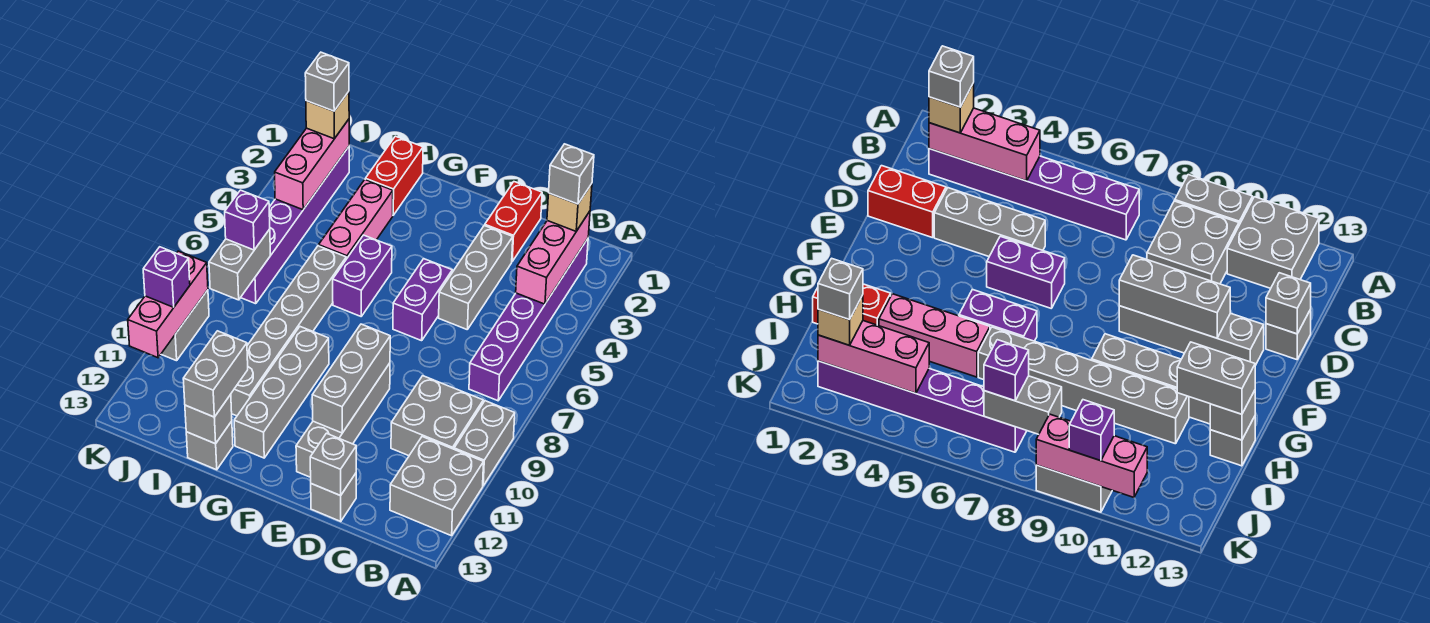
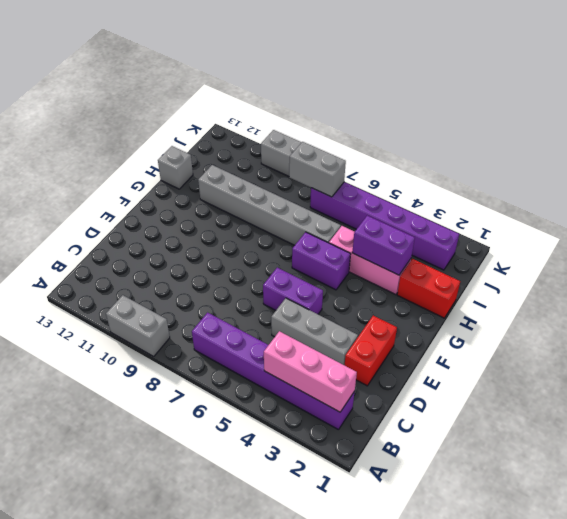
red 1x2 brick [345,315,397,386] -> red 1x2 brick turned to [485,182,542,261]
purple 1x2 brick [352,216,415,275] -> none
none -> grey 2x2 brick [390,437,484,536]
none -> grey 2x2 brick [391,376,483,456]
none -> grey 1x1 brick [311,473,356,522]
none -> grey 1x4 brick [296,363,390,477]

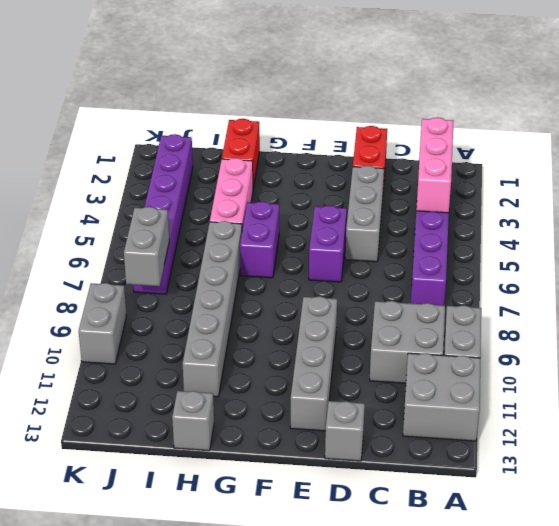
none -> grey 1x4 brick [234,327,329,458]
none -> grey 1x1 brick [310,433,356,496]
none -> grey 1x3 brick [312,324,390,433]
none -> grey 1x1 brick [185,394,232,444]

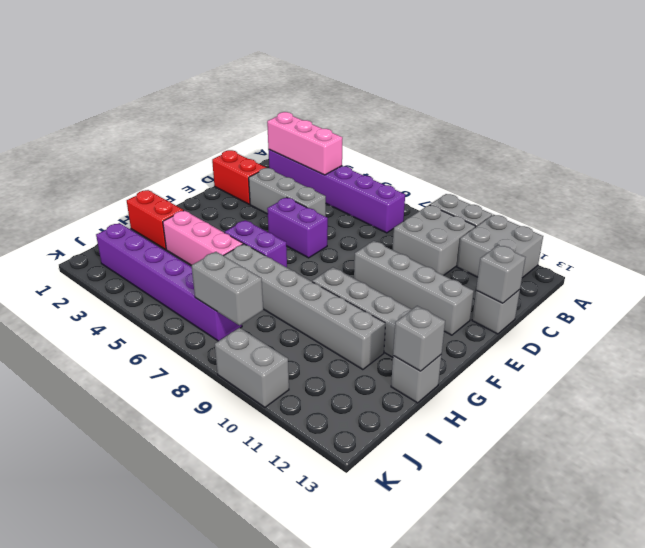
none -> grey 1x3 brick [312,324,390,433]
none -> pink 1x3 brick [275,119,349,210]
none -> pink 1x3 brick [128,251,208,358]
none -> tan 1x1 brick [547,184,592,231]

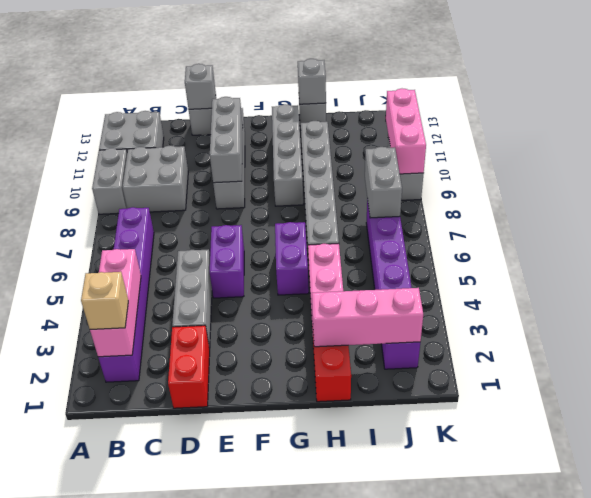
pink 1x3 brick [312,288,423,347] -> pink 1x3 brick turned to [275,119,349,210]
none -> grey 1x2 brick [183,331,248,417]
none -> tan 1x1 brick [306,92,349,139]
none -> purple 1x1 brick [225,190,270,250]
none -> purple 1x1 brick [143,247,190,307]

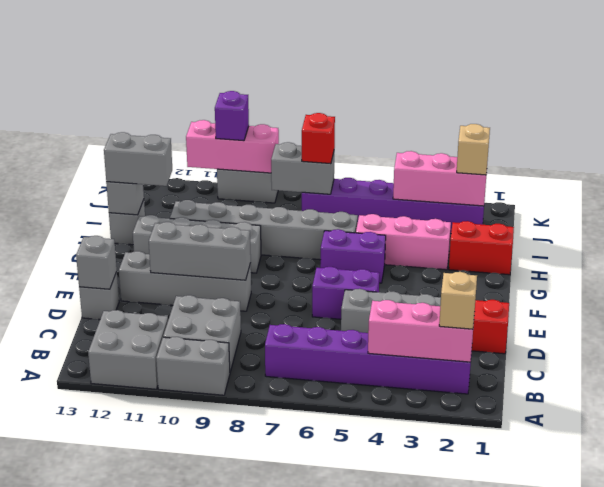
red 1x1 brick [302,113,335,164] -> purple 1x1 brick [225,190,270,250]
none -> grey 1x1 brick [549,144,594,204]
none -> grey 1x1 brick [305,52,349,111]

